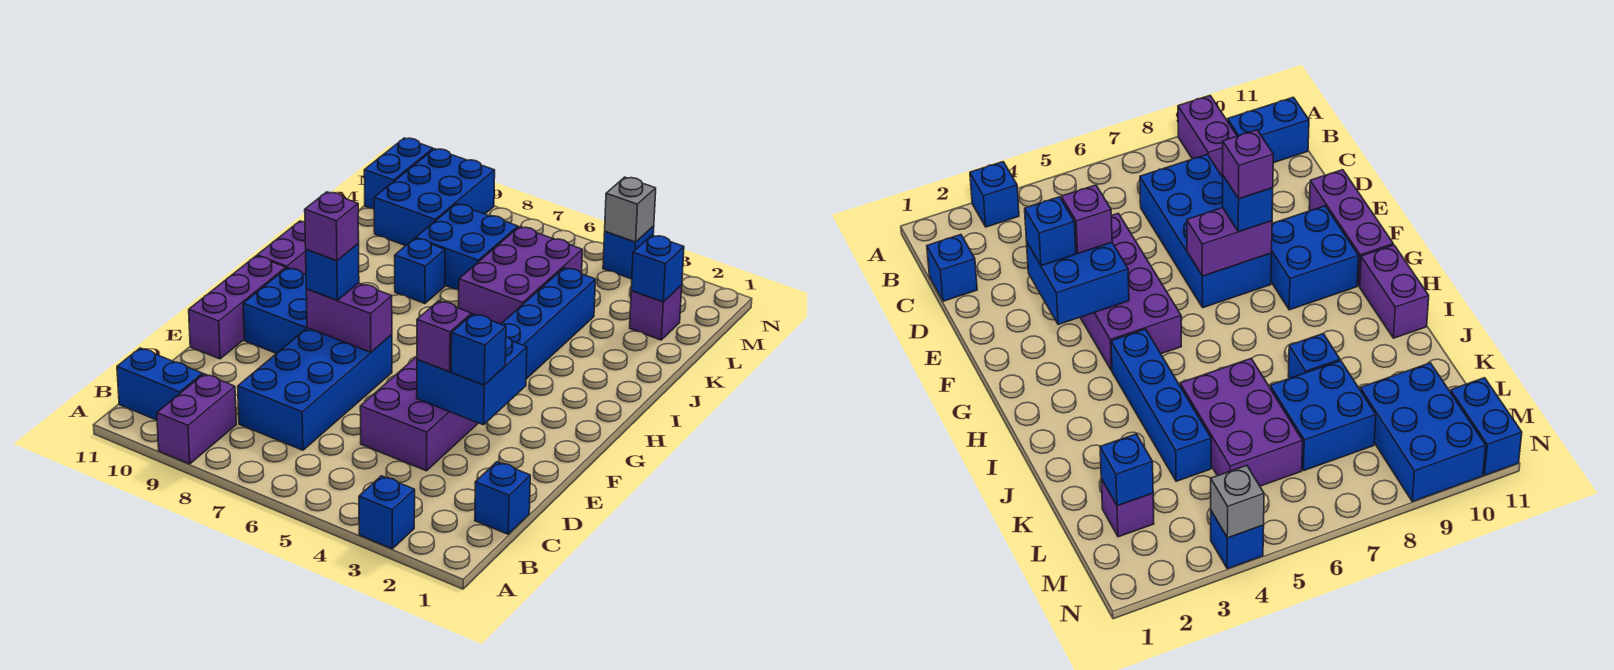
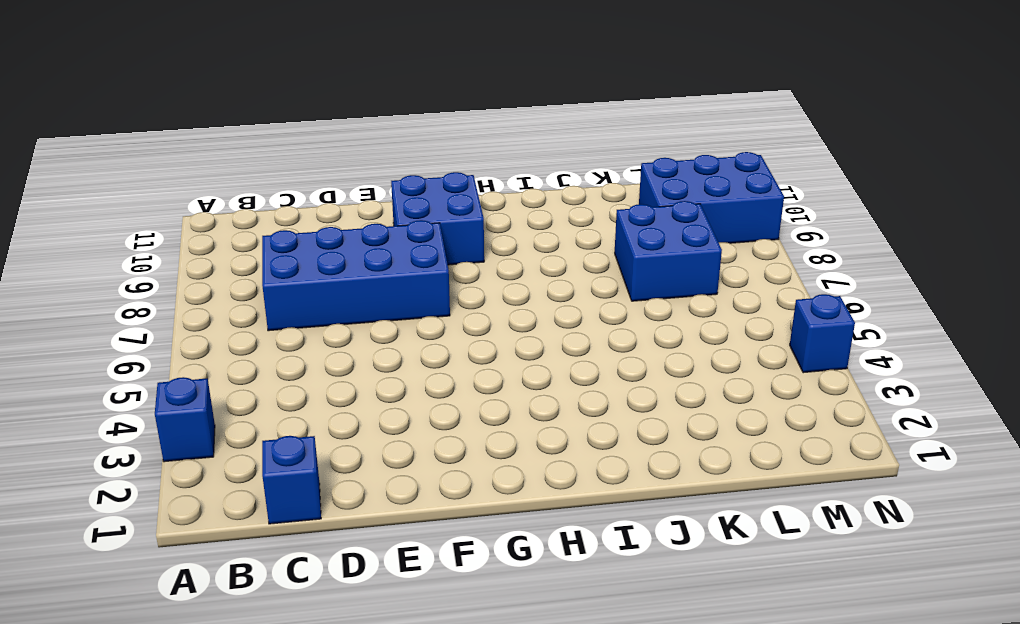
none -> purple 1x2 brick [157,374,236,464]
none -> blue 1x2 brick [117,348,203,420]
none -> purple 2x4 brick [360,357,478,471]

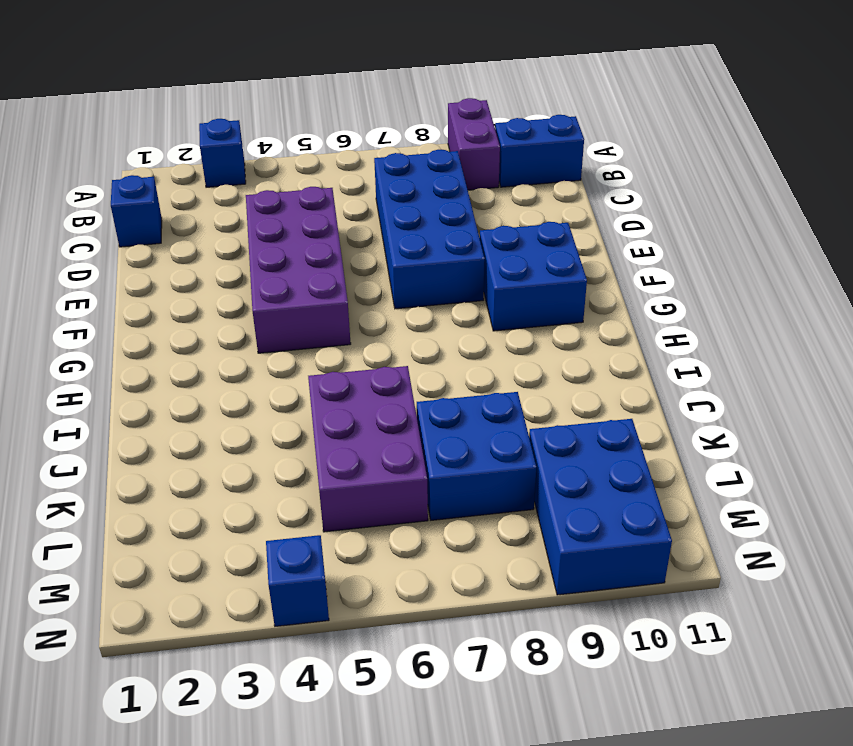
none -> purple 1x3 brick [189,256,286,359]
none -> blue 1x4 brick [501,268,595,379]
none -> purple 1x2 brick [257,221,306,275]

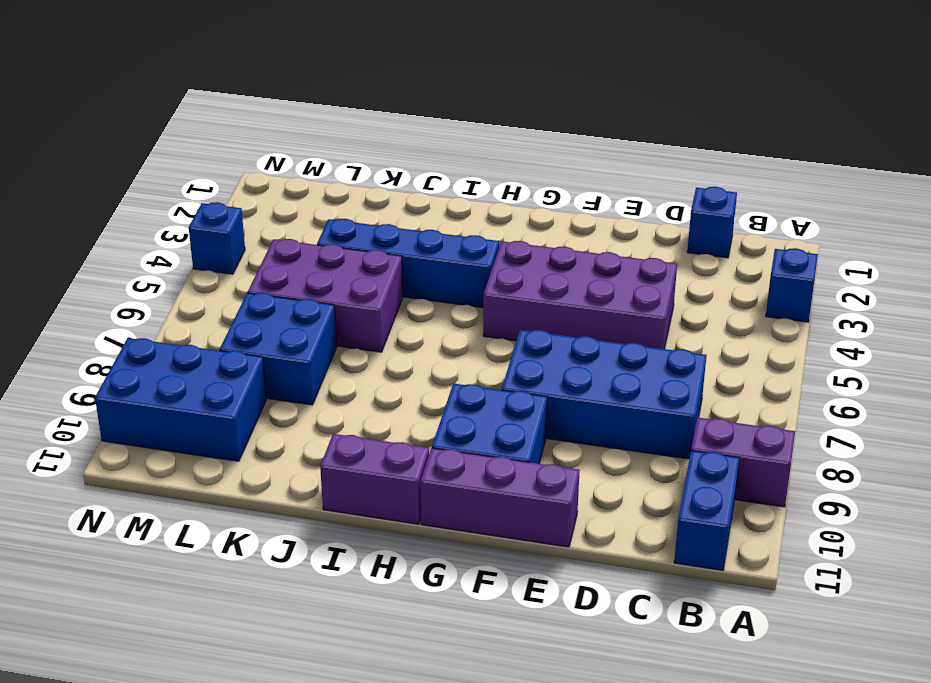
none -> blue 1x1 brick [395,238,445,304]
none -> purple 1x1 brick [630,285,682,340]
none -> blue 1x2 brick [364,138,433,209]

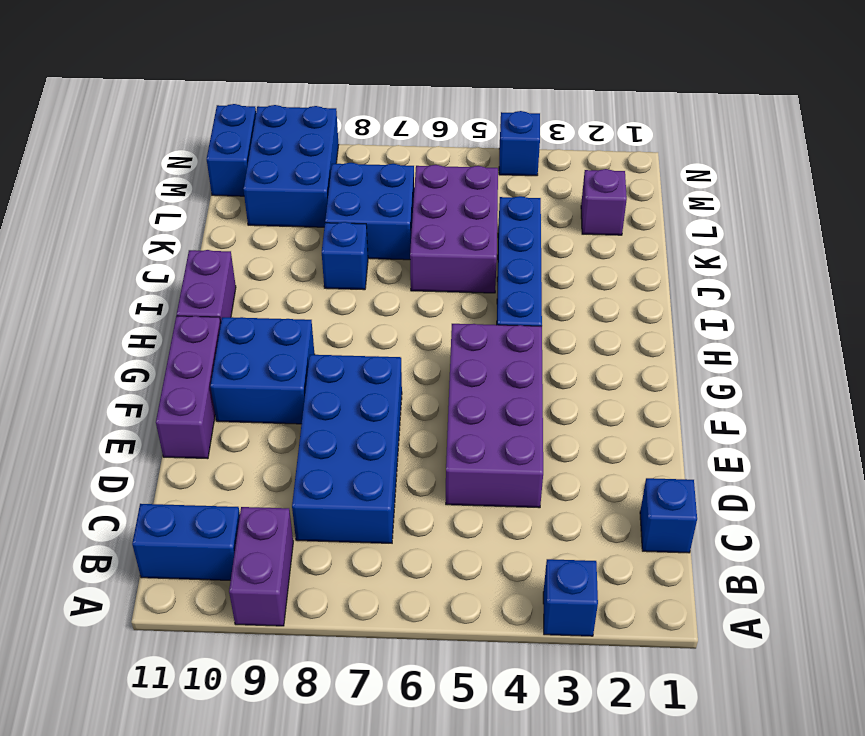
none -> blue 2x2 brick [417,337,527,425]
none -> purple 1x2 brick [306,283,392,352]
none -> blue 1x1 brick [631,235,684,302]

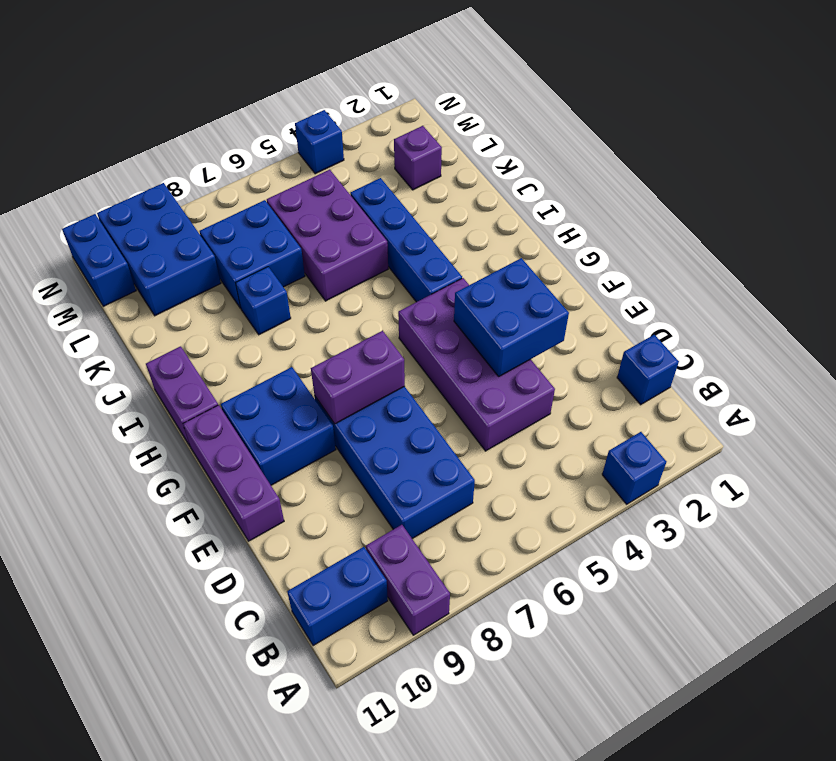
none -> blue 1x1 brick [631,235,684,302]
none -> grey 1x1 brick [605,177,656,242]
none -> blue 1x1 brick [451,314,506,385]

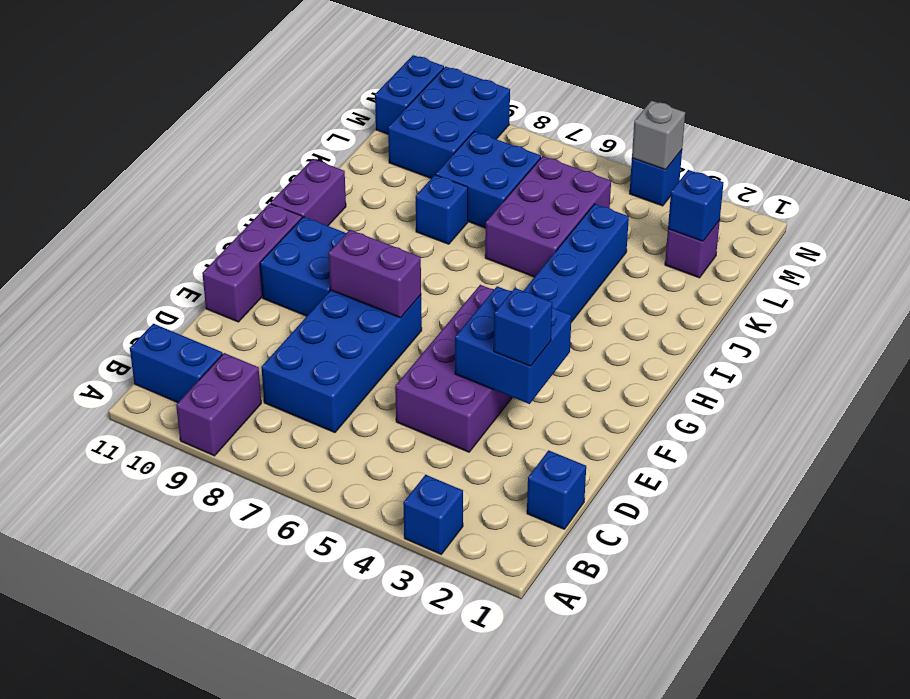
none -> purple 1x1 brick [417,301,471,372]
none -> blue 1x1 brick [306,244,359,300]
none -> purple 1x1 brick [305,192,359,261]

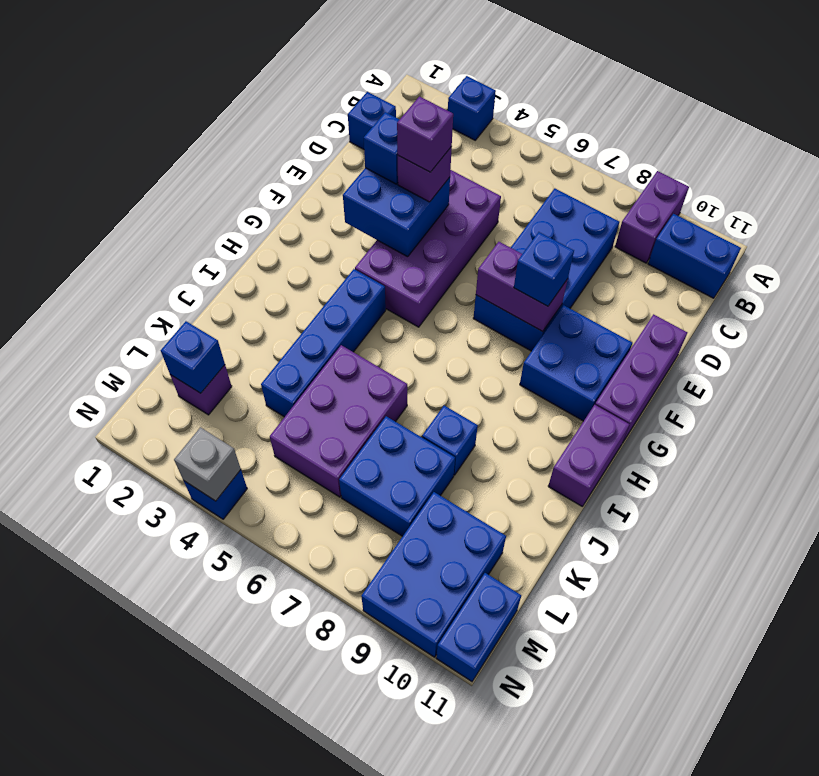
purple 1x1 brick [397,96,453,172] -> purple 1x1 brick moved to [305,192,359,261]

